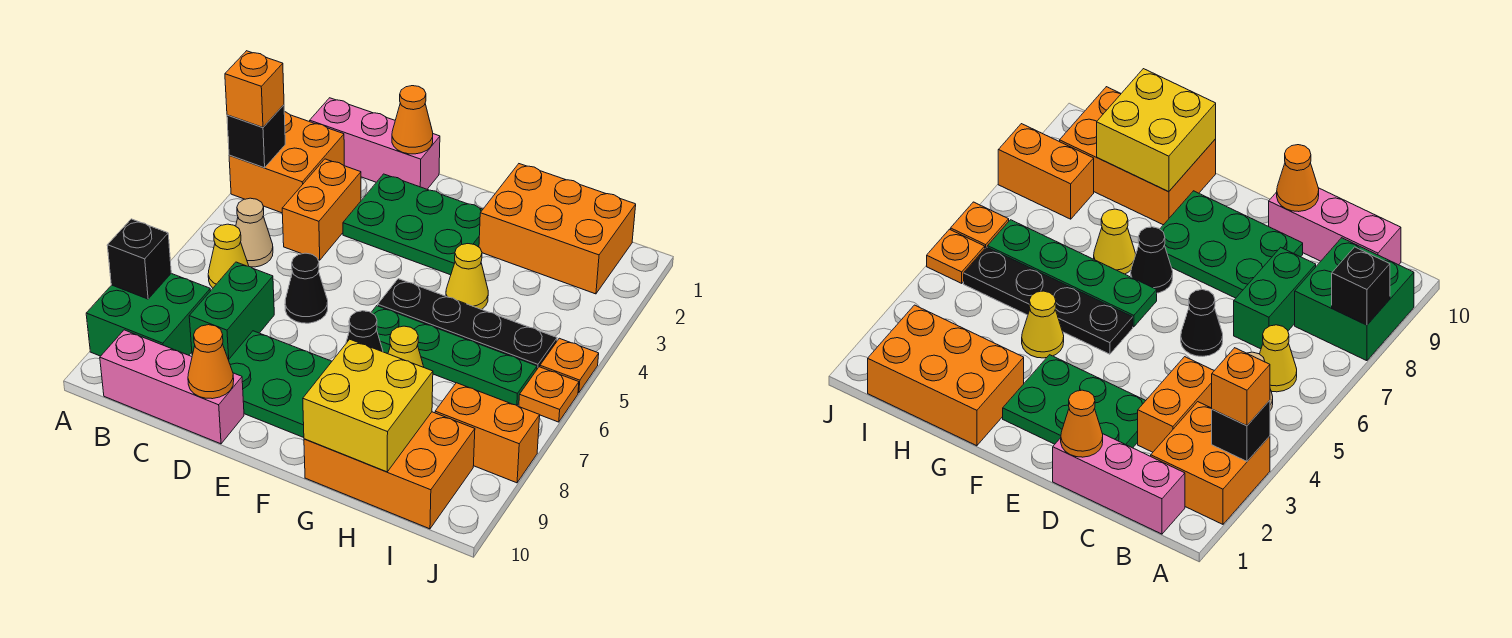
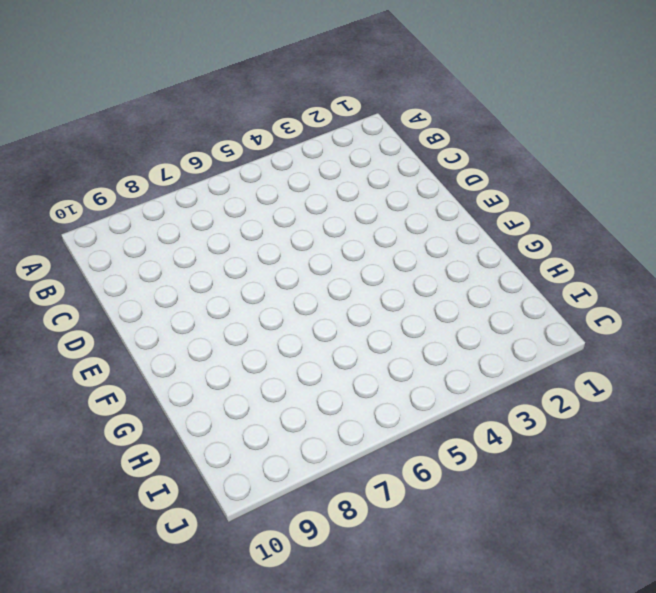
none -> orange 2x2 brick [229,112,344,213]
none -> green 2x2 brick [86,274,210,356]
none -> pink 1x3 brick [310,98,440,189]

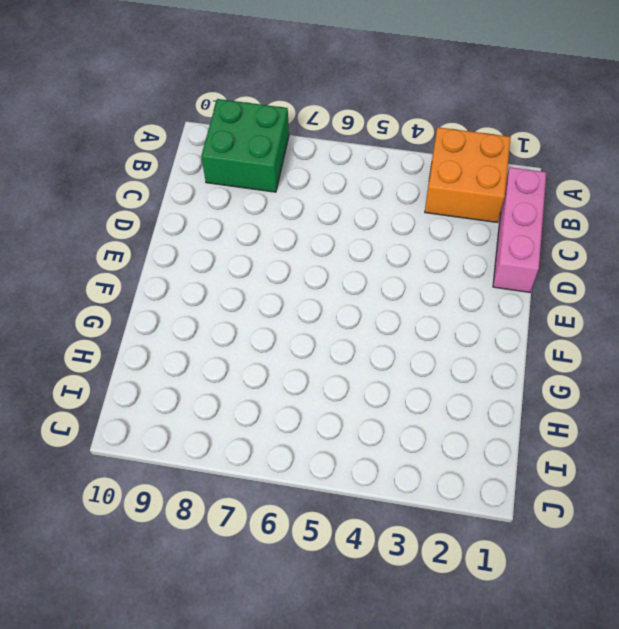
none -> tan 1x1 cone [236,198,273,267]
none -> yellow 1x1 cone [208,224,249,288]
none -> pink 1x3 brick [100,330,244,444]

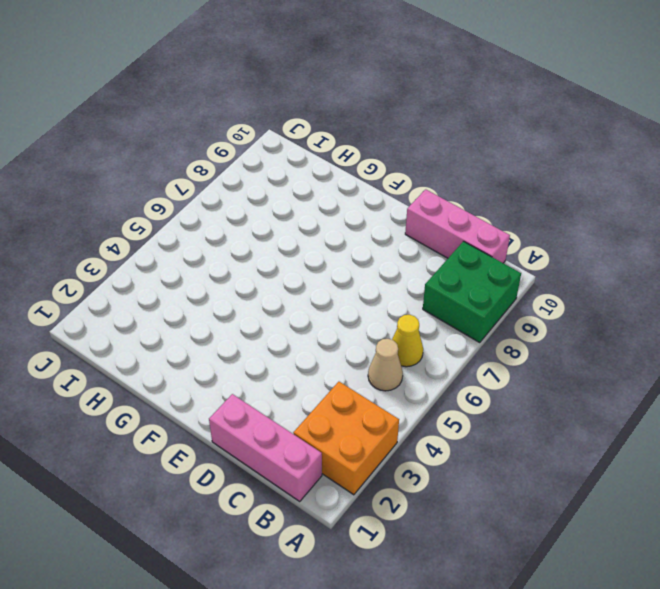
none -> orange 1x2 brick [282,159,361,260]
none -> green 1x2 brick [189,262,274,360]
none -> green 2x3 plate [343,174,483,275]

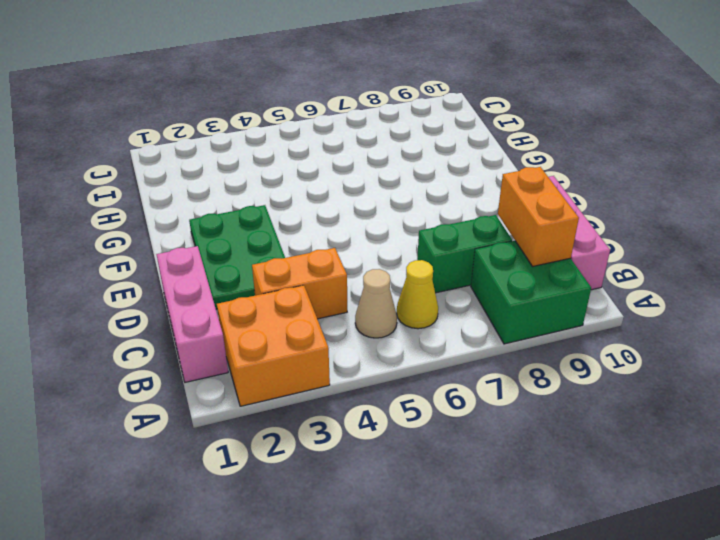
orange 1x2 brick [498,167,579,266] -> orange 1x2 brick moved to [435,383,540,483]
none -> black 1x1 cone [285,253,328,323]
none -> green 2x3 plate [229,331,332,438]
none -> black 1x4 plate [378,279,557,369]

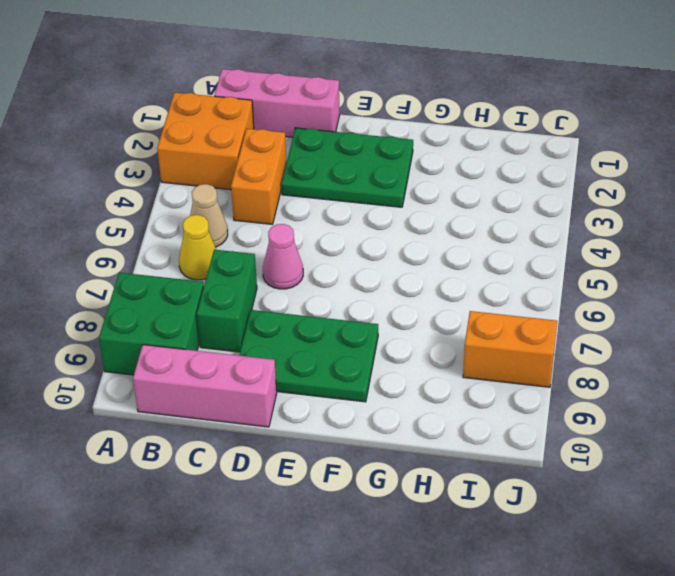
pink 1x1 cone [263,224,303,289] -> black 1x1 cone [285,253,328,323]
none -> black 1x4 plate [378,279,557,369]
none -> green 1x4 plate [371,306,537,405]
none -> black 1x1 cone [346,311,383,352]

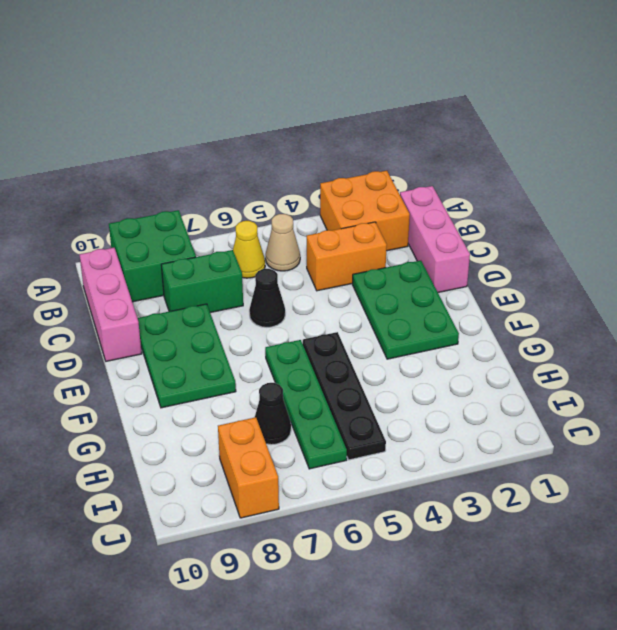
black 1x1 cone [255,383,291,445] -> black 1x1 cone moved to [346,311,383,352]
none -> orange 2x3 brick [479,164,636,294]
none -> yellow 1x1 cone [446,244,488,310]
none -> yellow 1x1 cone [388,326,424,367]

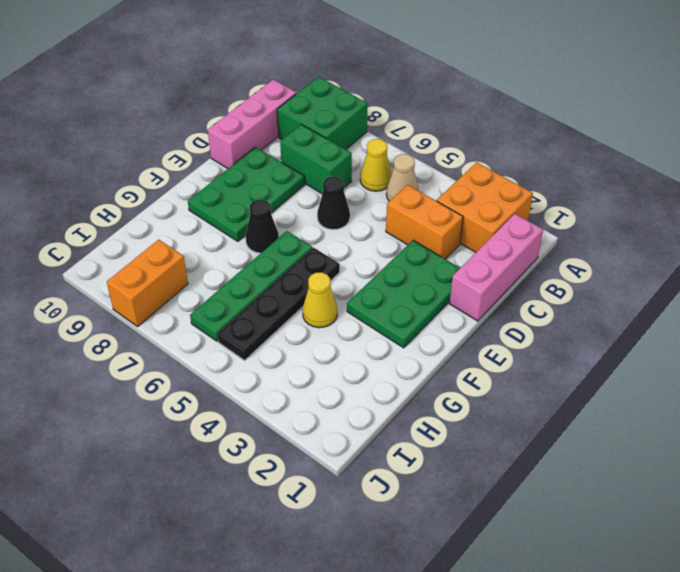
none -> orange 2x3 brick [479,164,636,294]
none -> yellow 1x1 cone [388,326,424,367]
none -> orange 2x3 brick [304,412,475,529]

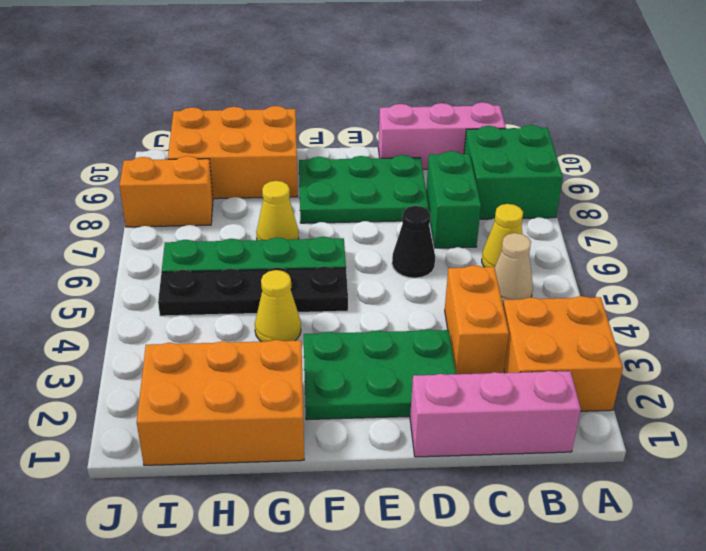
none -> black 1x1 cone [346,311,383,352]
none -> orange 1x1 plate [540,338,599,393]
none -> orange 1x1 plate [519,367,579,422]

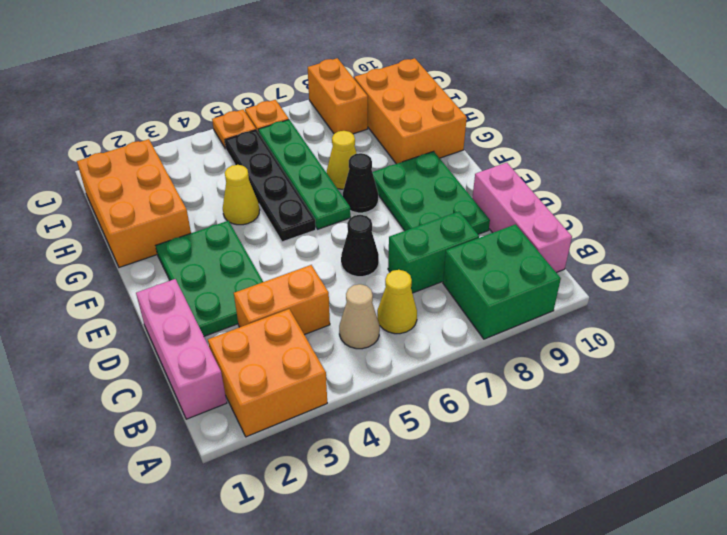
none -> black 1x1 brick [227,105,285,168]
none -> black 1x1 brick [107,219,171,299]
none -> orange 1x1 cone [392,86,433,154]

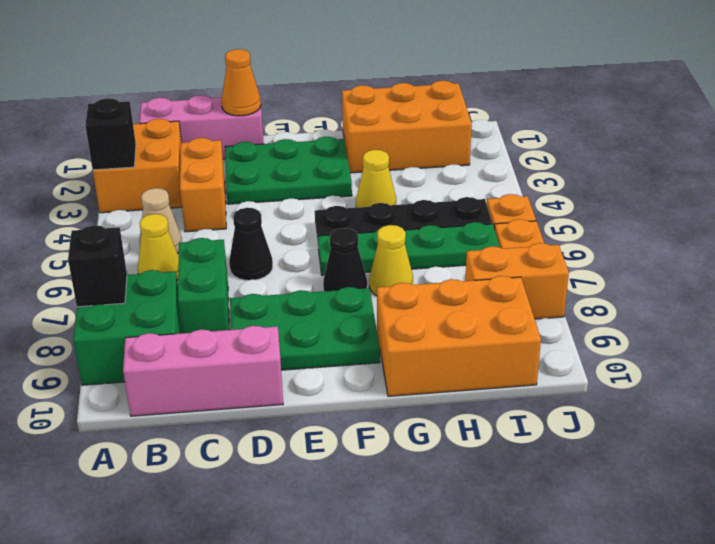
none -> orange 1x1 cone [188,325,234,399]
none -> yellow 2x2 brick [303,339,433,472]
none -> orange 1x1 brick [225,51,284,127]

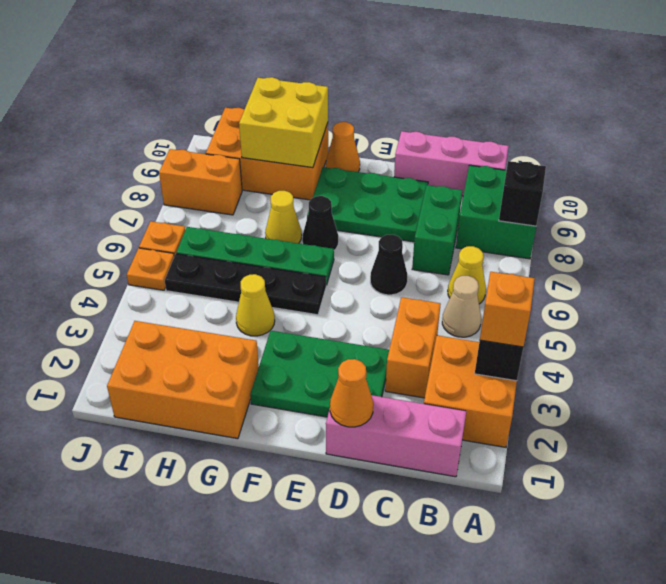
orange 1x1 cone [326,122,360,172] -> orange 1x1 cone moved to [188,325,234,399]

